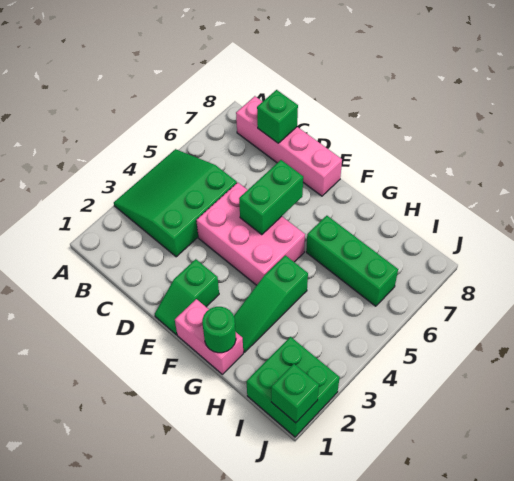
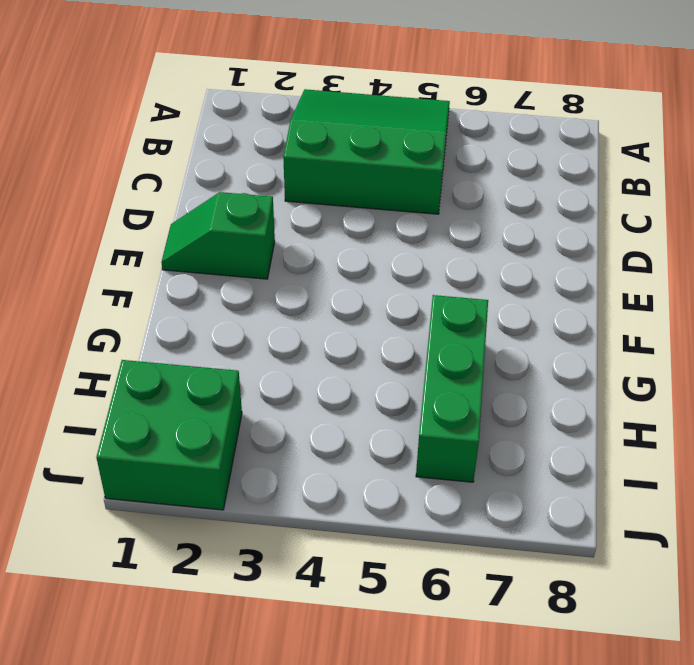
none -> pink 1x4 brick [236,96,342,196]
none -> pink 2x3 brick [196,182,305,285]
none -> pink 1x2 brick [175,299,243,374]

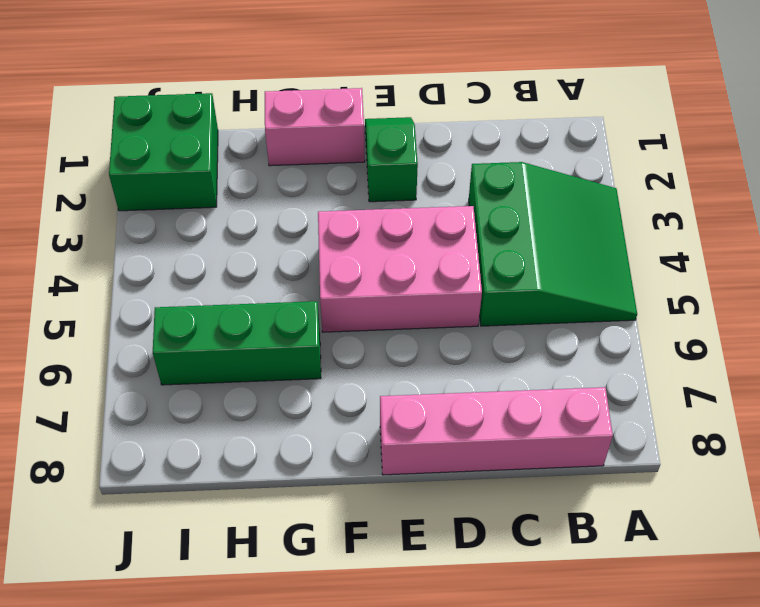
none -> green 1x3 slope [234,255,308,352]
none -> green 1x1 brick [257,90,298,143]
none -> green 1x2 brick [239,160,303,235]

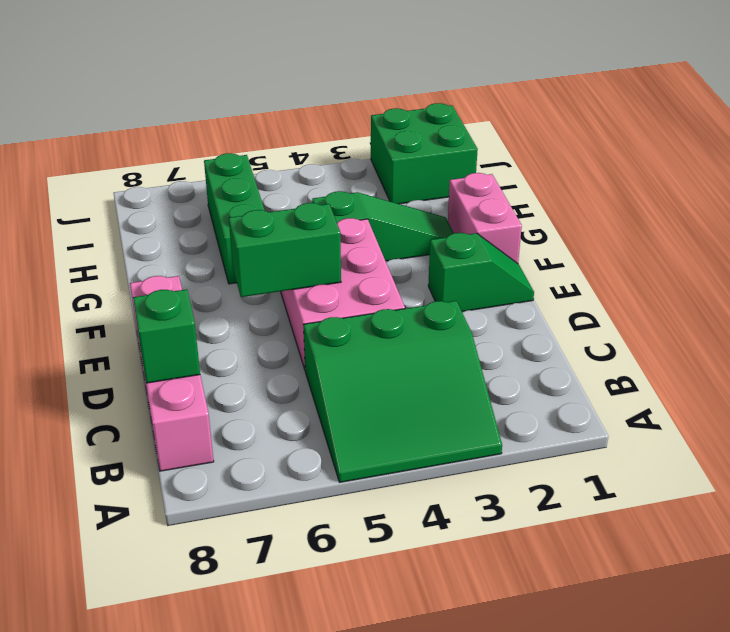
none -> green 1x1 round brick [202,307,236,353]
none -> green 1x1 brick [271,364,319,423]

